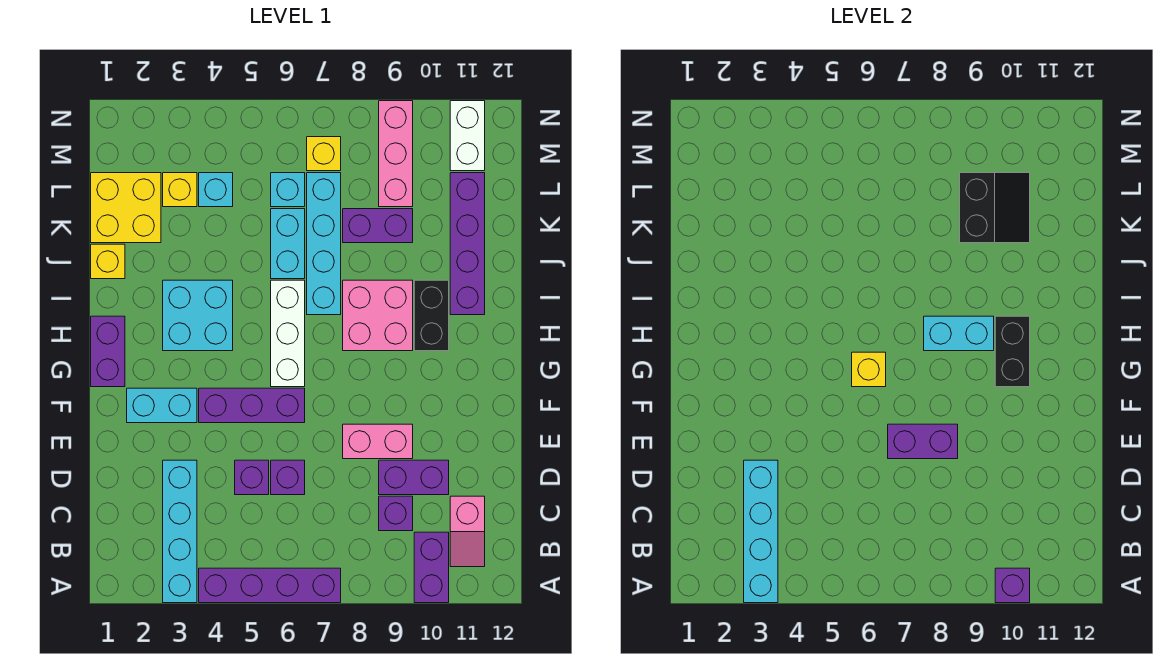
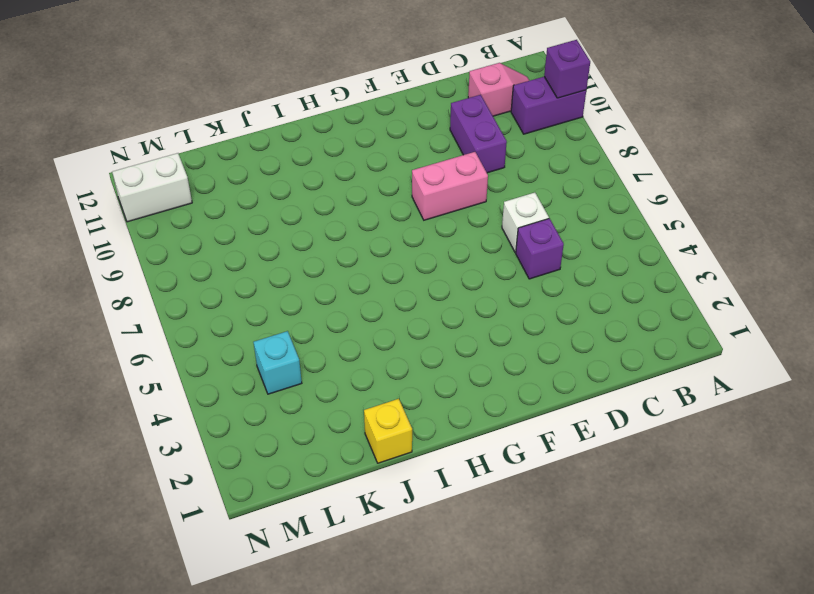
white 1x1 brick [502,193,549,253] -> purple 1x1 brick [271,460,305,495]
pink 1x2 brick [412,152,488,220] -> pink 1x2 brick turned to [343,424,413,459]
none -> cyan 1x4 brick [163,460,197,603]
none -> purple 1x4 brick [199,568,341,603]
none -> purple 1x1 brick [379,496,413,531]
none -> cyan 1x2 brick [127,388,197,423]

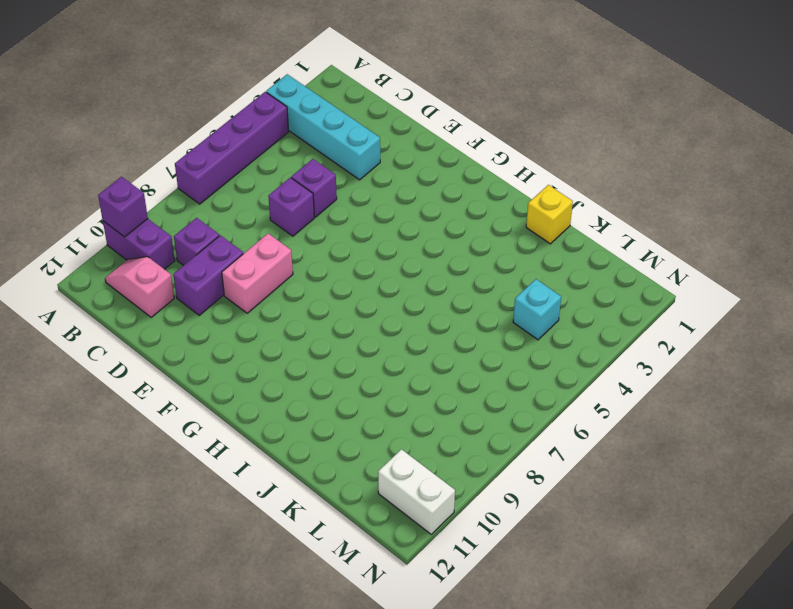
none -> cyan 1x2 brick [127,388,197,423]
none -> purple 1x3 brick [199,388,305,423]
none -> purple 1x2 brick [91,316,125,387]
none -> white 1x3 brick [271,280,305,387]

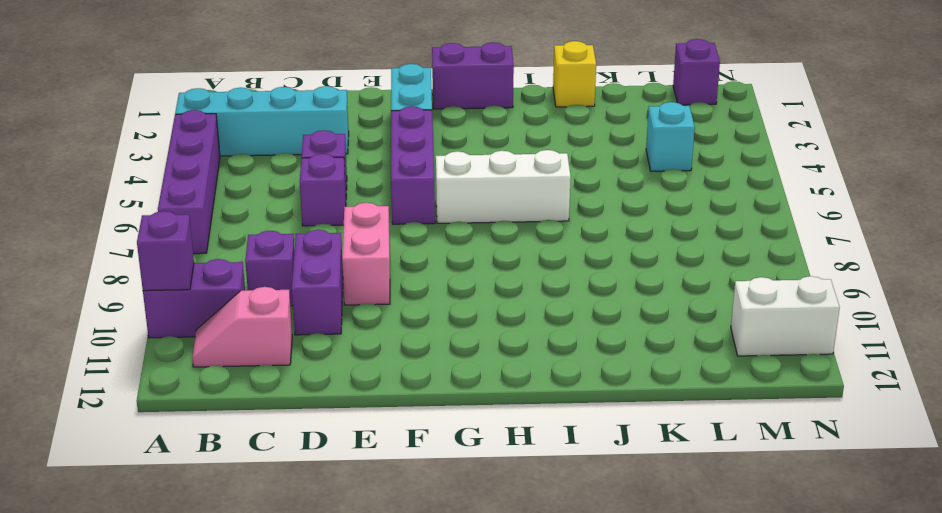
purple 1x1 brick [673,39,720,105] -> none
none -> cyan 2x2 brick [163,280,233,351]
none -> pink 2x2 brick [343,280,413,351]
none -> black 1x2 brick [414,280,449,351]
none -> cyan 1x4 brick [307,173,341,315]

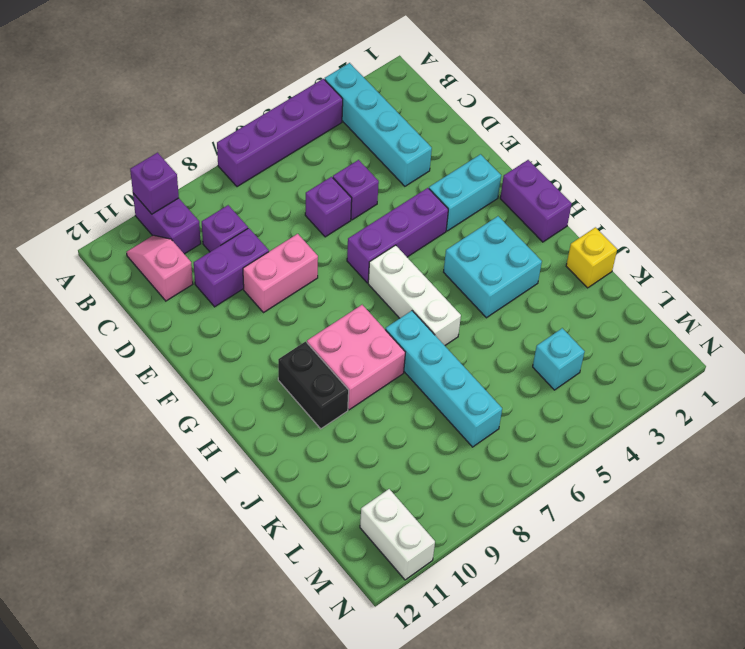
none -> purple 1x4 brick [450,173,485,315]
none -> cyan 1x2 brick [271,209,305,279]
none -> yellow 2x2 brick [91,173,161,243]
none -> purple 1x2 brick [343,209,413,243]

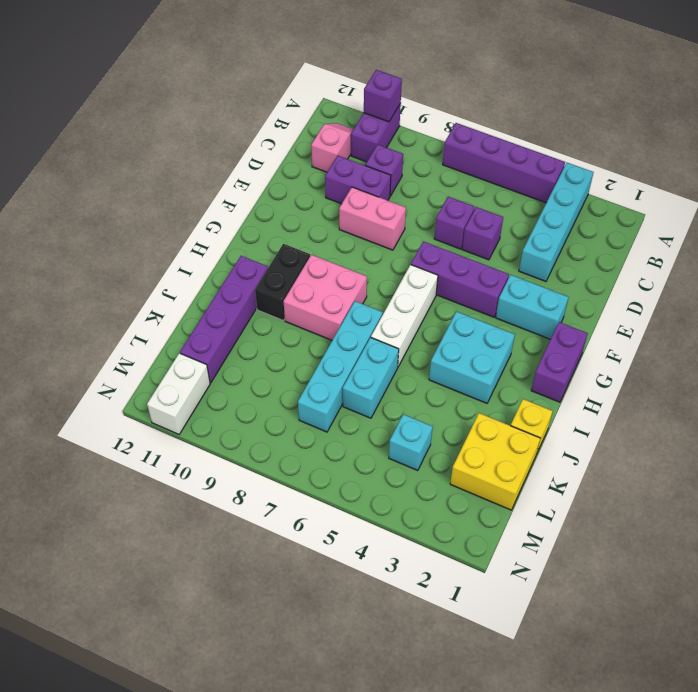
none -> purple 1x2 brick [343,209,413,243]
none -> yellow 1x1 brick [163,173,197,207]
none -> cyan 1x1 brick [271,173,305,207]
none -> pink 1x3 brick [379,101,413,207]

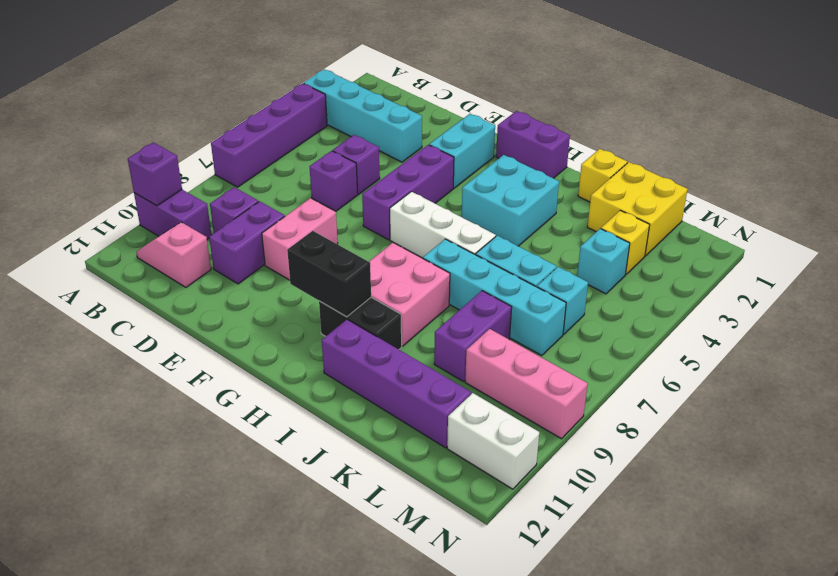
none -> yellow 1x1 brick [307,137,341,171]
none -> cyan 1x4 brick [744,460,778,603]
none -> purple 1x2 brick [888,424,958,459]
none -> yellow 1x1 brick [852,352,886,387]

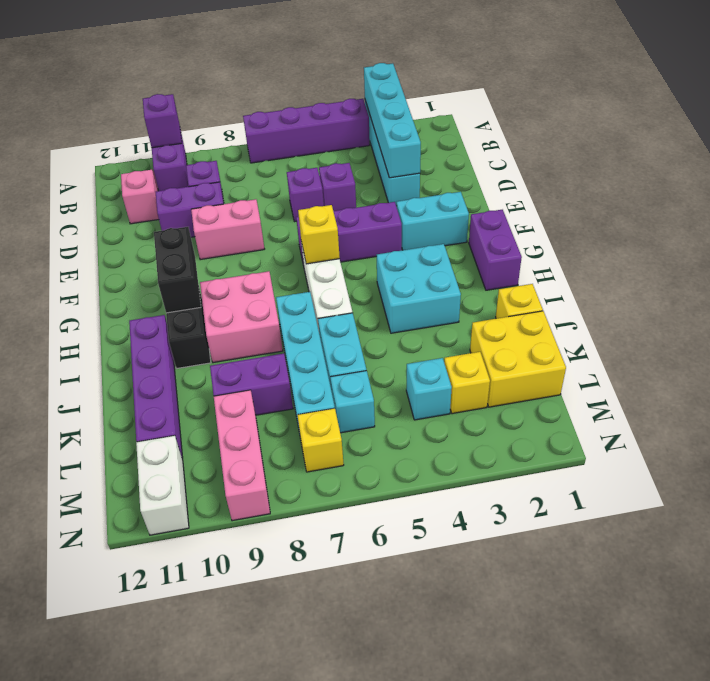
none -> purple 1x2 brick [888,424,958,459]
none -> cyan 1x2 brick [924,316,994,351]
none -> black 2x2 slope [960,173,1030,243]

